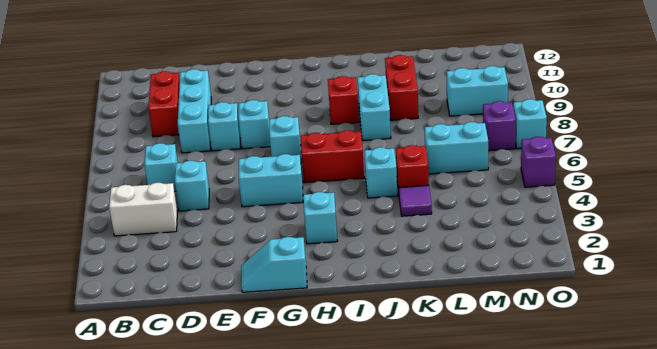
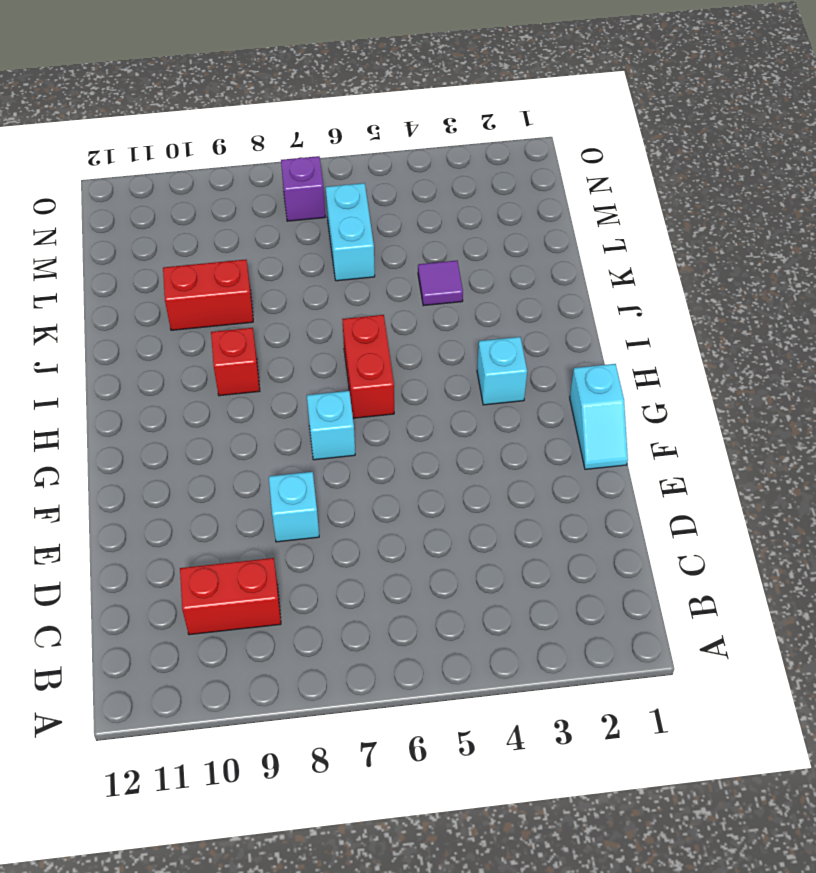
none -> white 1x2 brick [109,183,177,236]
none -> cyan 1x1 brick [144,143,178,192]
none -> cyan 1x1 brick [175,160,209,211]

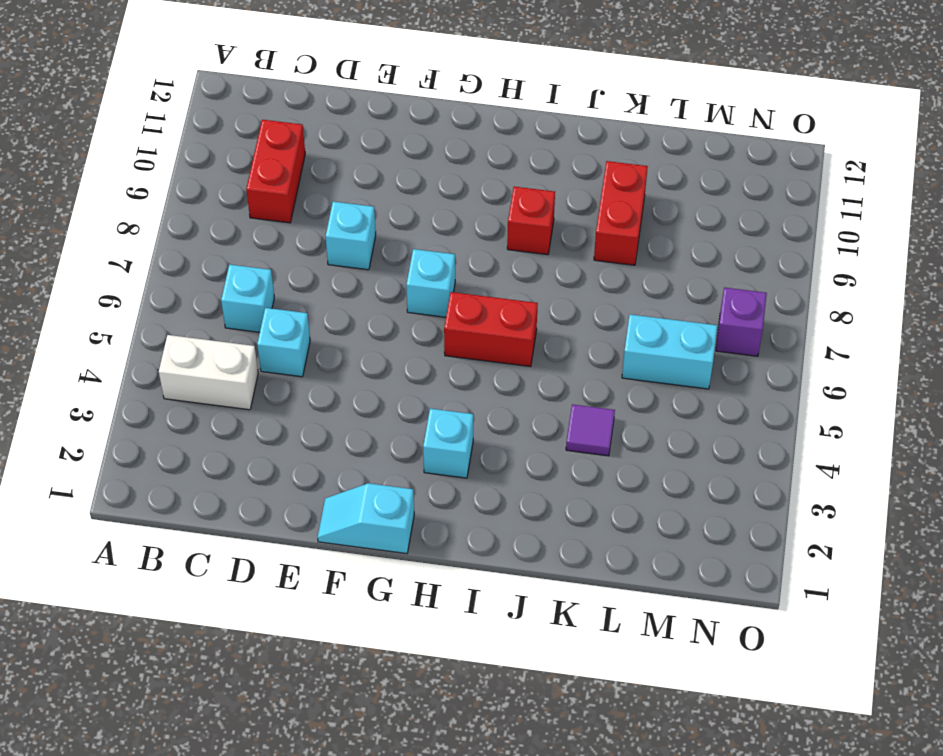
none -> cyan 1x3 brick [178,69,211,153]
none -> cyan 1x2 brick [239,154,303,207]
none -> cyan 1x1 brick [239,100,270,149]

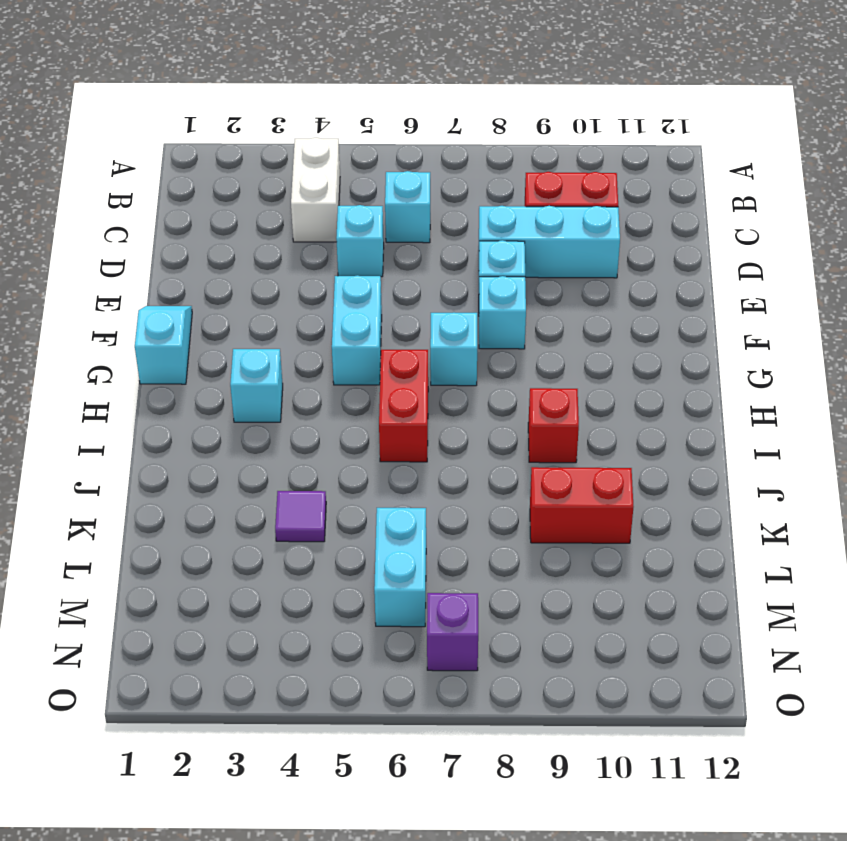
none -> cyan 1x1 brick [364,147,398,198]
none -> cyan 1x2 brick [357,74,391,140]
none -> red 1x1 brick [396,145,429,191]

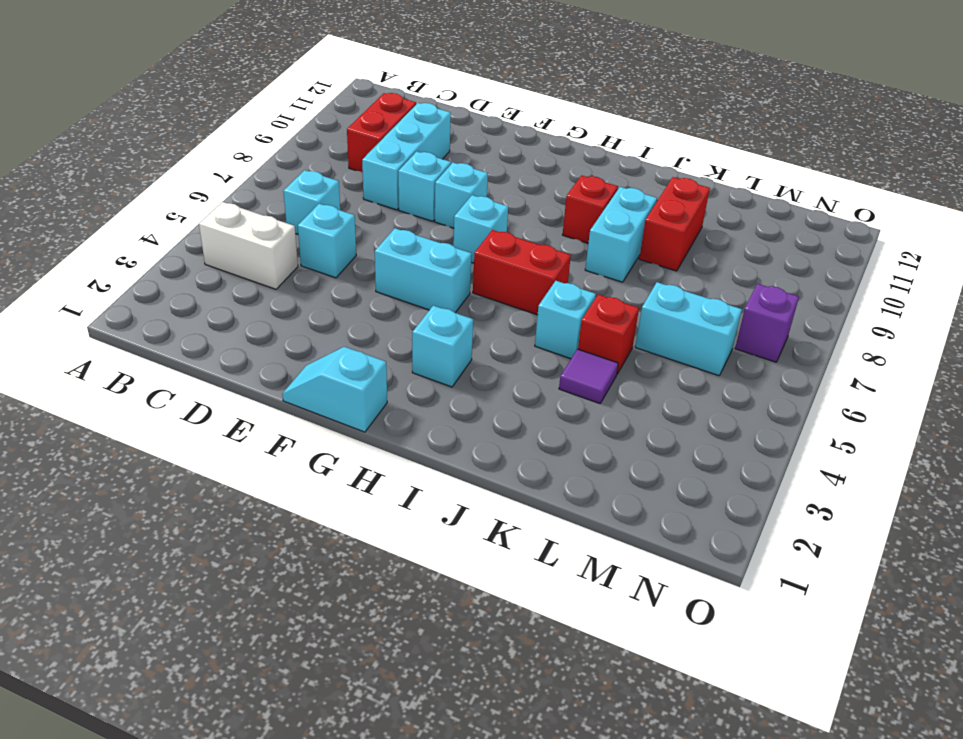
none -> cyan 1x2 brick [447,66,508,116]
none -> purple 1x1 brick [521,137,556,187]
none -> cyan 1x1 brick [513,99,547,149]

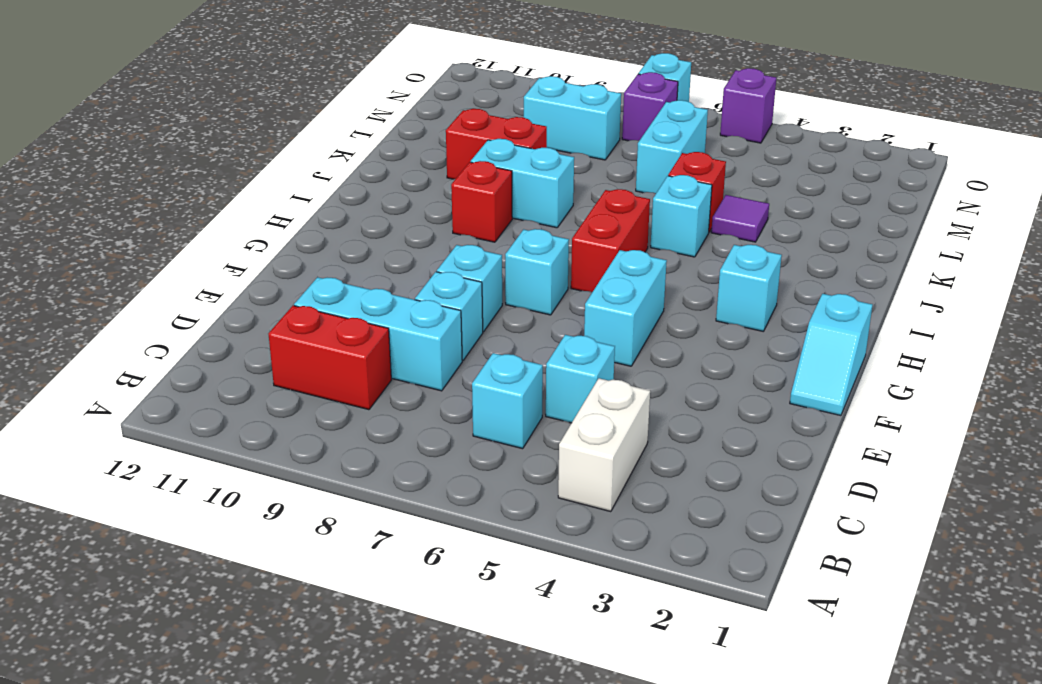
cyan 1x2 brick [524,76,621,160] -> cyan 1x2 brick turned to [447,66,508,116]

